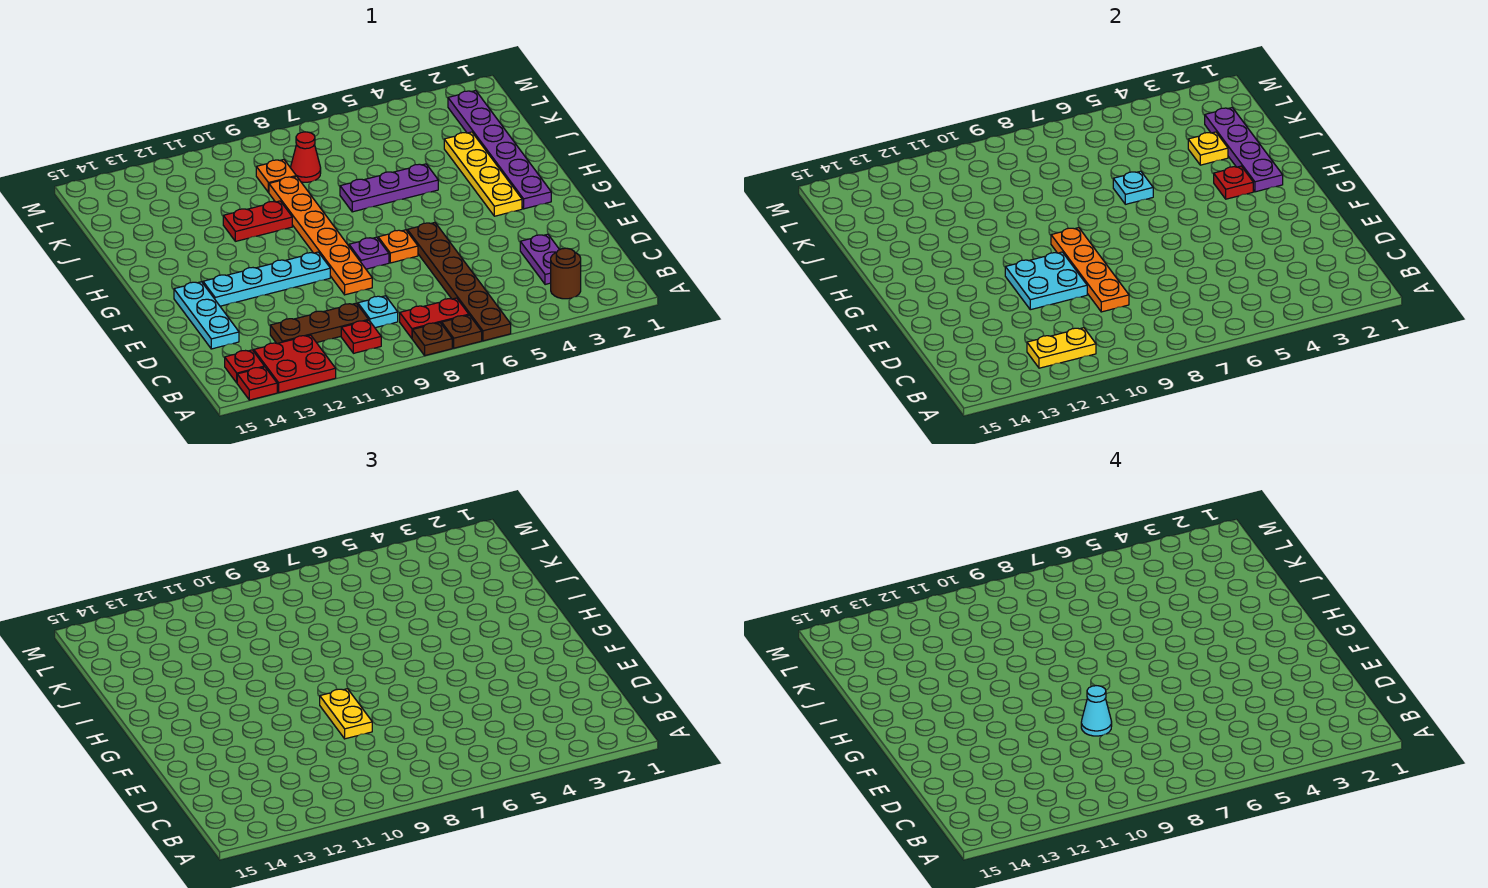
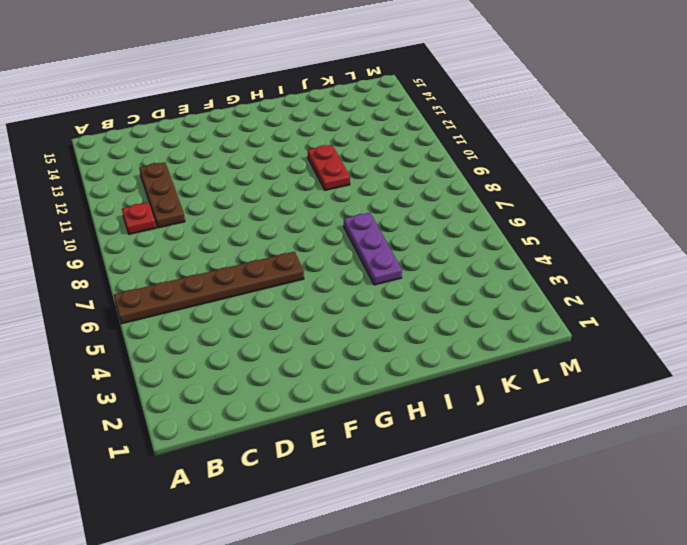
none -> brown 1x1 plate [442,315,482,348]
none -> brown 1x1 plate [412,323,452,356]
none -> red 2x2 plate [254,335,336,393]
none -> red 1x1 plate [237,367,277,400]

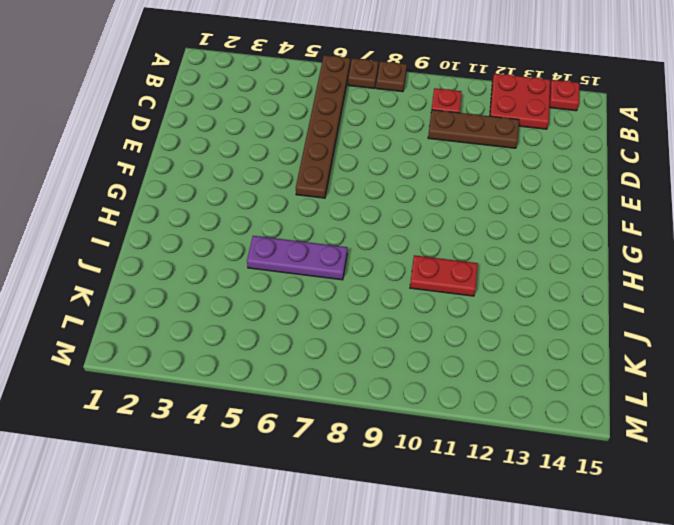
none -> brown 1x1 round brick [551,248,581,299]
none -> red 1x2 plate [400,298,469,338]
none -> red 1x1 plate [225,350,264,383]
none -> purple 1x2 plate [520,234,560,285]

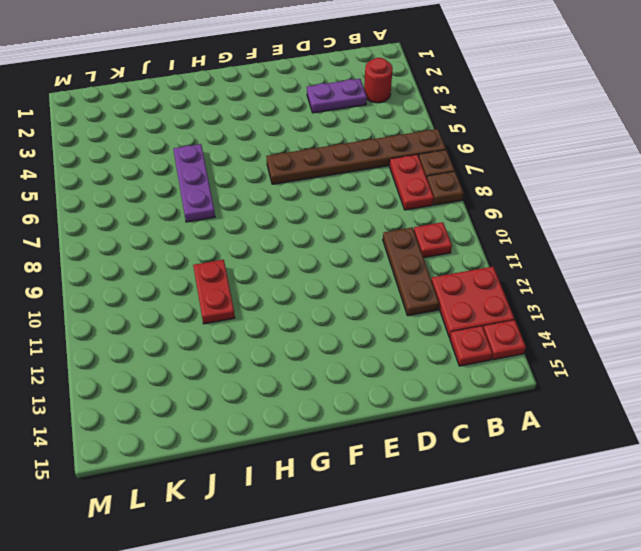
red 1x1 round brick [364,58,393,103] -> brown 1x1 round brick [551,248,581,299]
none -> cyan 1x1 plate [358,296,398,328]
none -> cyan 1x3 plate [174,282,239,349]
none -> orange 1x6 plate [269,176,372,295]
none -> orange 1x1 plate [378,230,418,263]

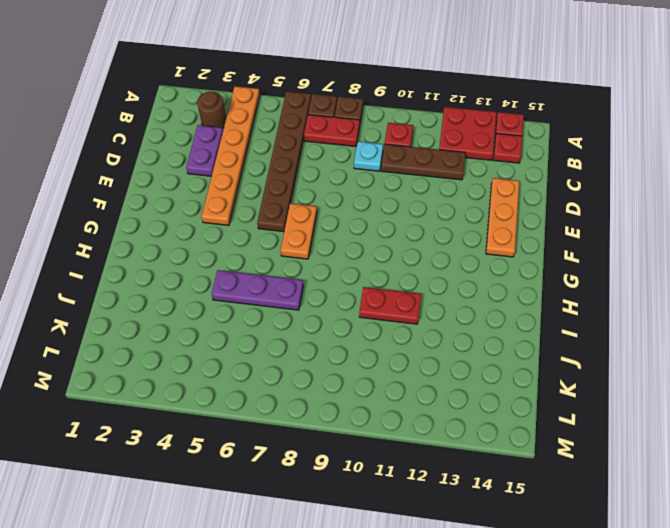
orange 1x6 plate [201,86,260,225] -> orange 1x6 plate moved to [269,176,372,295]
orange 1x3 plate [486,178,519,257] -> cyan 1x3 plate [174,282,239,349]
orange 1x2 plate [280,203,317,259] -> orange 1x1 plate [378,230,418,263]
none -> purple 1x1 plate [349,237,389,269]
none -> cyan 1x4 plate [203,252,330,306]
none -> purple 1x6 plate [448,91,551,209]
none -> yellow 1x4 plate [444,132,522,216]

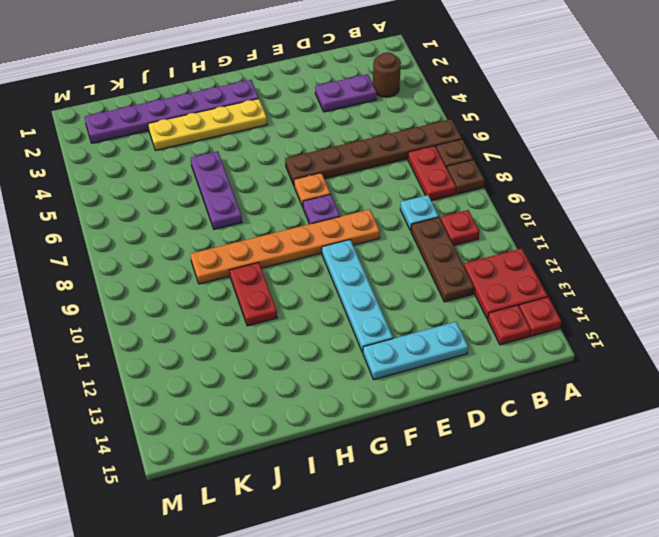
none -> red 1x1 cone [291,132,321,182]
none -> orange 1x1 plate [256,160,296,193]
none -> yellow 1x2 plate [1027,328,1096,368]
none -> orange 1x4 plate [1051,228,1129,312]

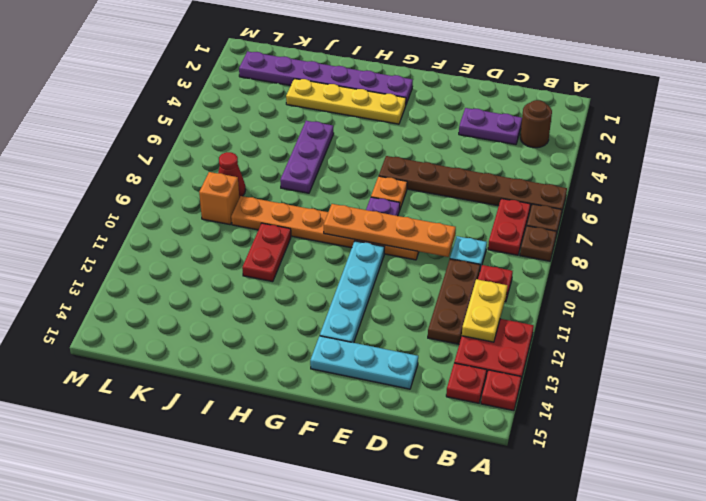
orange 1x1 brick [199,172,239,225] -> orange 1x1 plate [256,160,296,193]
none -> cyan 2x2 plate [1005,252,1087,310]
none -> purple 1x4 plate [1205,108,1283,192]
none -> red 1x1 plate [1214,166,1253,199]
none -> cyan 1x1 plate [1113,171,1153,204]

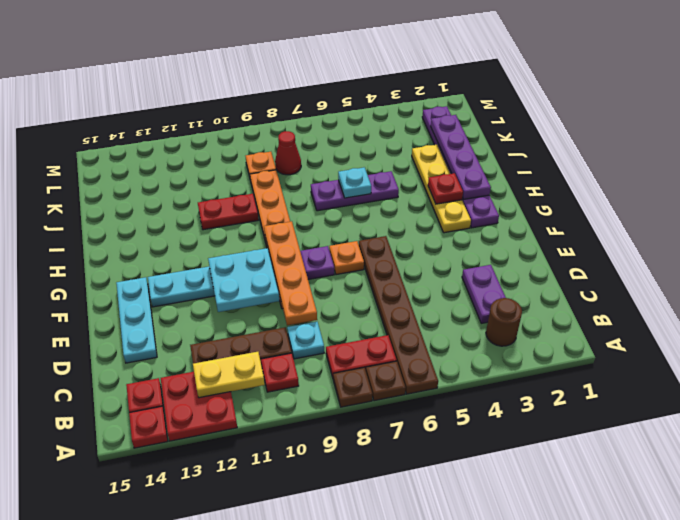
none -> yellow 1x1 plate [1188,132,1228,165]
none -> yellow 1x2 plate [320,689,372,739]
none -> cyan 1x1 cone [1081,686,1112,736]

